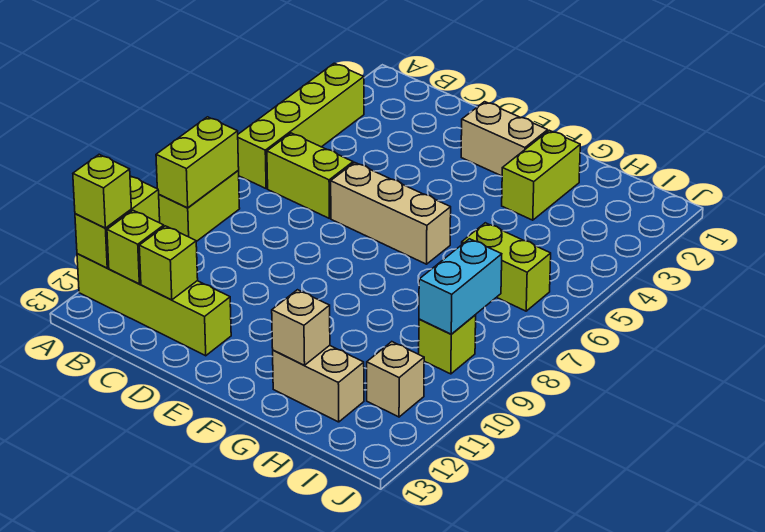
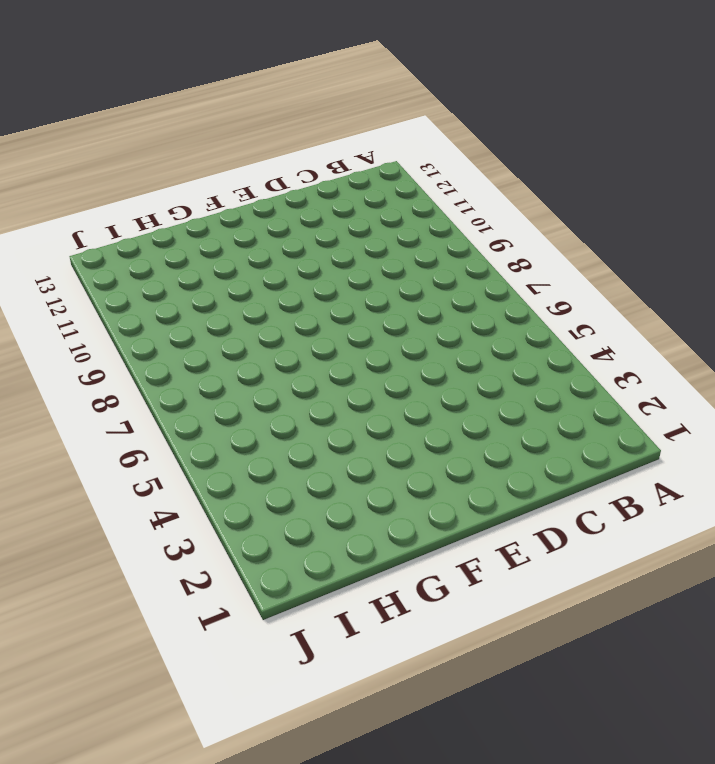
none -> lime 1x4 brick [238,63,364,189]
none -> lime 1x2 brick [159,171,240,242]
none -> lime 1x4 brick [77,254,231,356]

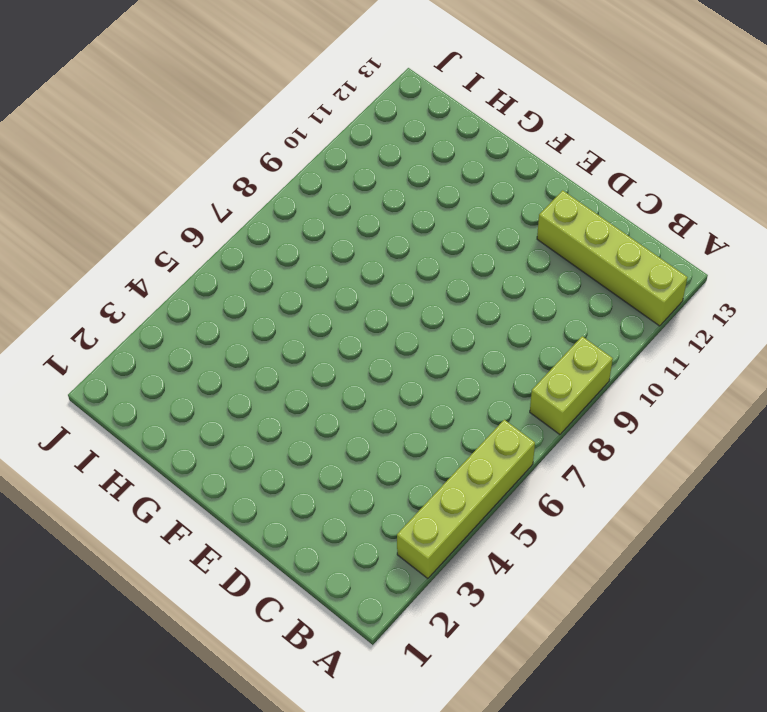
none -> lime 1x2 brick [267,133,353,218]
none -> tan 1x3 brick [331,162,451,264]
none -> tan 1x2 brick [461,102,548,176]

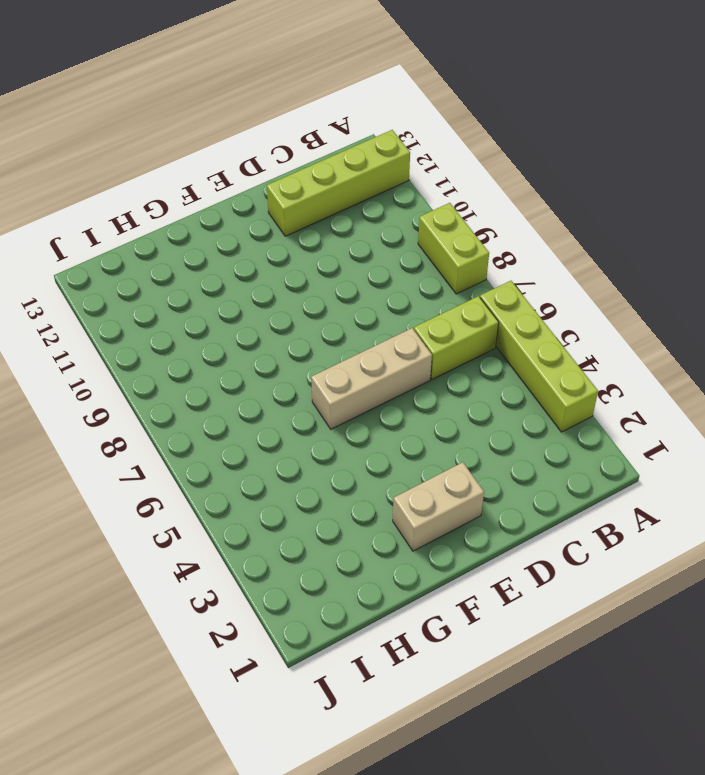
none -> lime 1x2 brick [502,130,580,220]
none -> tan 1x2 brick [273,345,364,422]
none -> lime 1x2 brick [462,223,551,311]

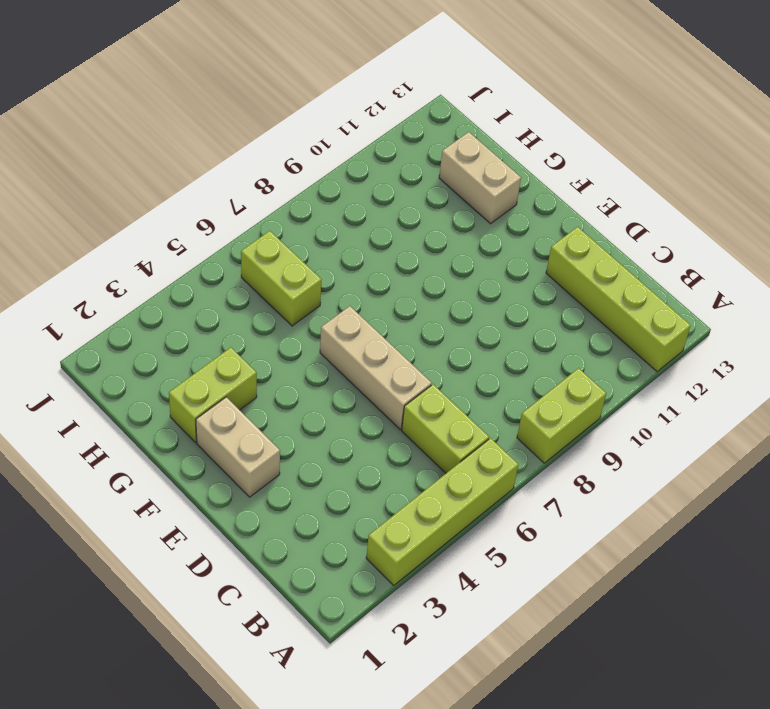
none -> lime 1x1 brick [419,315,476,374]
none -> tan 1x1 brick [367,342,424,417]
none -> lime 1x2 brick [156,117,239,208]

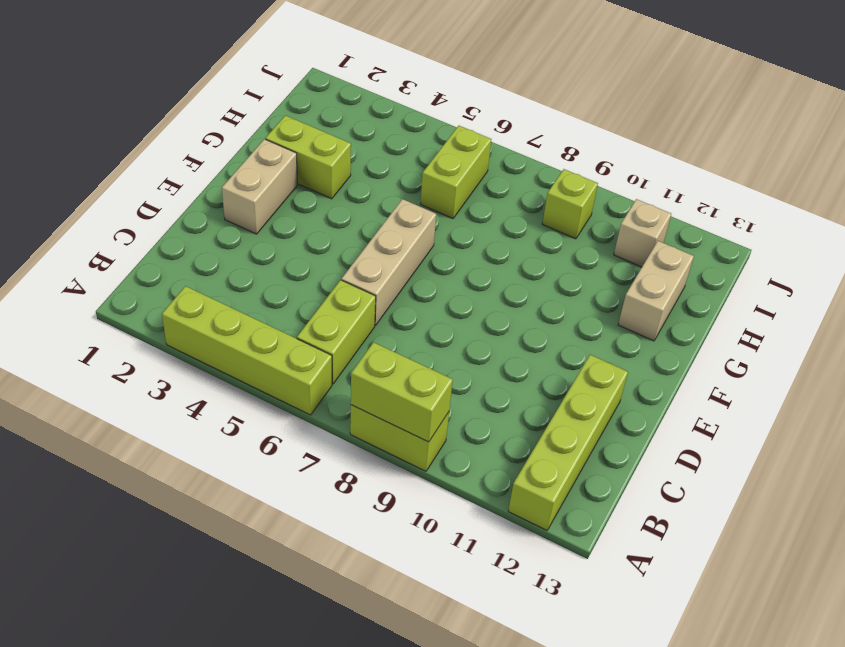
none -> lime 1x2 brick [75,176,160,268]
none -> lime 1x1 brick [107,210,164,284]
none -> lime 1x1 brick [139,226,198,300]

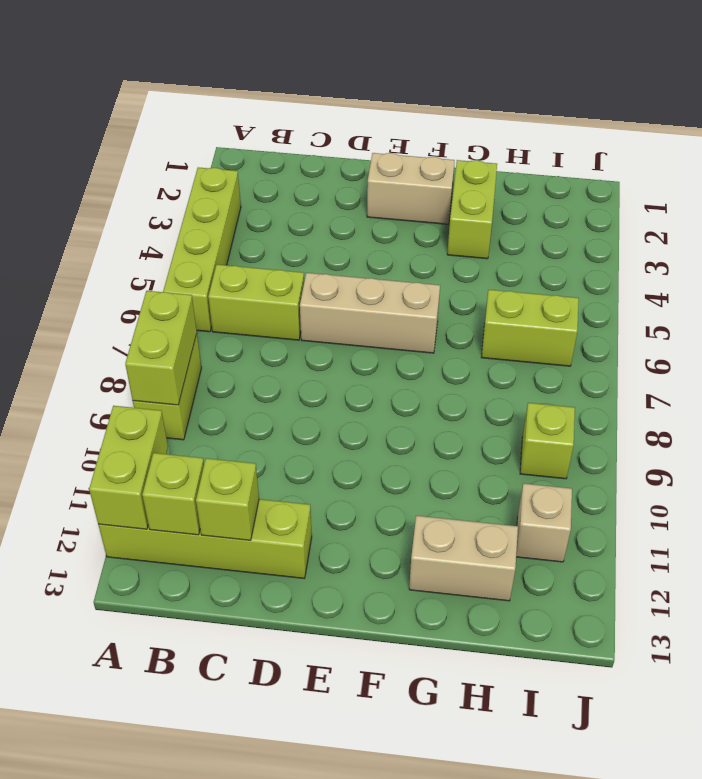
none -> tan 1x1 brick [272,290,330,365]
none -> cyan 1x2 brick [419,239,502,334]
none -> lime 1x1 brick [73,154,131,228]

